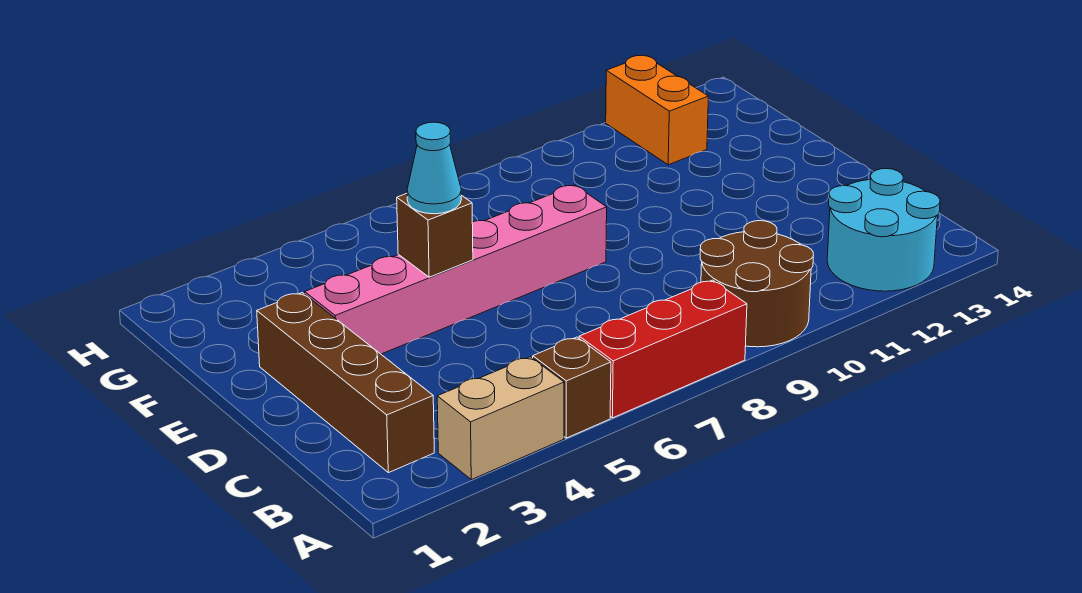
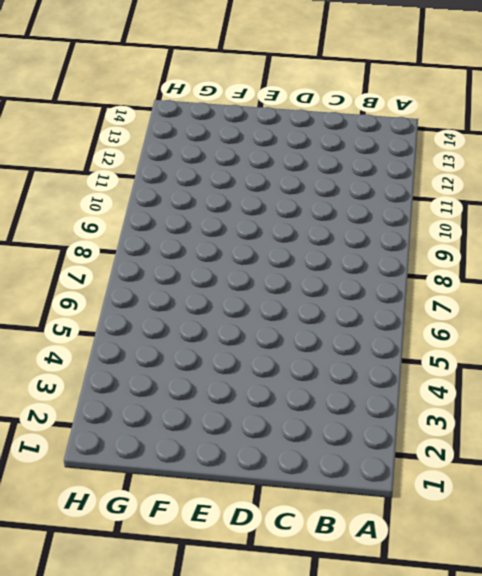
none -> tan 1x2 brick [437,357,564,480]
none -> brown 1x1 brick [533,337,611,438]

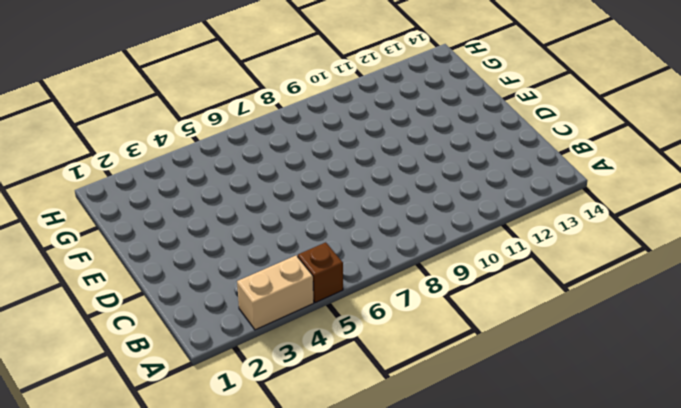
none -> red 1x3 brick [579,280,747,418]
none -> brown 2x2 round brick [700,221,813,347]

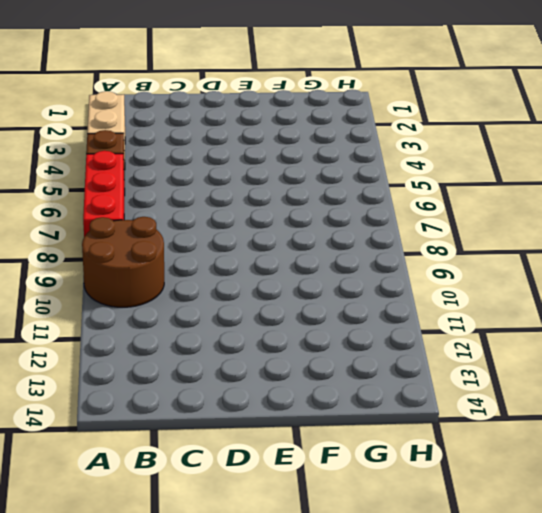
none -> cyan 2x2 round brick [827,169,940,291]
none -> brown 1x4 brick [257,293,434,473]

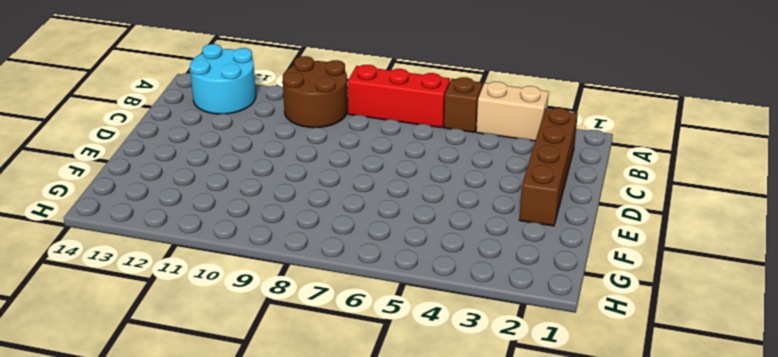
none -> pink 1x6 brick [305,185,607,354]
none -> orange 1x2 brick [606,55,708,165]

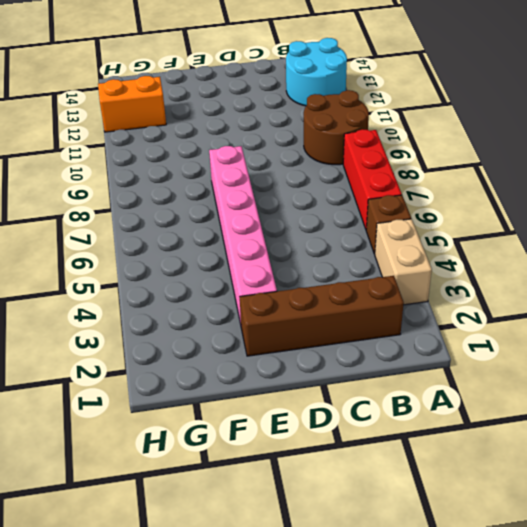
none -> brown 1x1 brick [397,194,473,277]
none -> cyan 1x1 cone [407,122,461,214]

